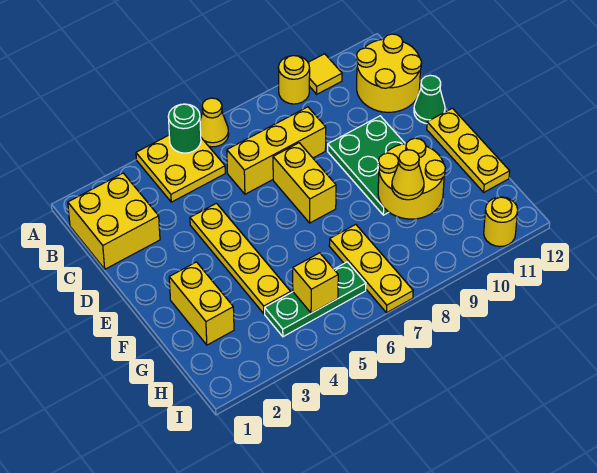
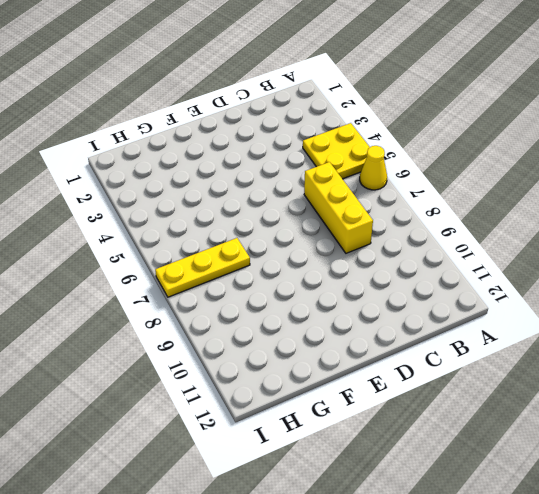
none -> yellow 1x1 round brick [278,56,310,104]
none -> yellow 1x1 tile [308,54,342,94]
none -> yellow 2x2 brick [68,173,160,269]

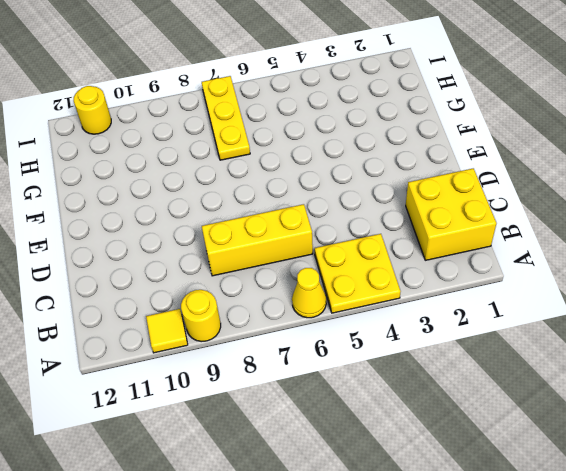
none -> yellow 2x2 round brick [356,34,422,112]
none -> yellow 1x4 plate [190,203,291,314]
none -> yellow 1x2 brick [273,143,336,223]

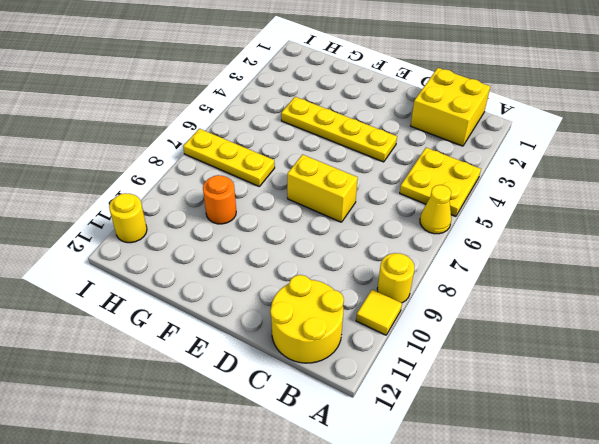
orange 1x1 round brick [203,175,236,224] -> none
none -> yellow 1x3 brick [227,107,326,194]
none -> green 2x3 plate [328,116,405,215]
none -> green 1x1 cone [414,75,445,124]

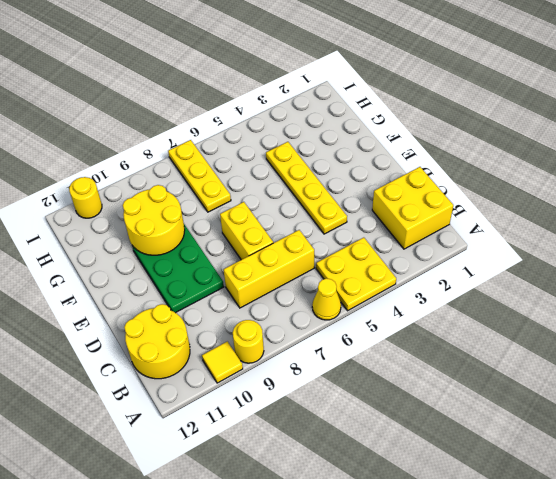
none -> green 1x1 cone [414,75,445,124]
none -> yellow 1x3 plate [427,108,510,192]
none -> yellow 1x2 brick [169,262,234,345]

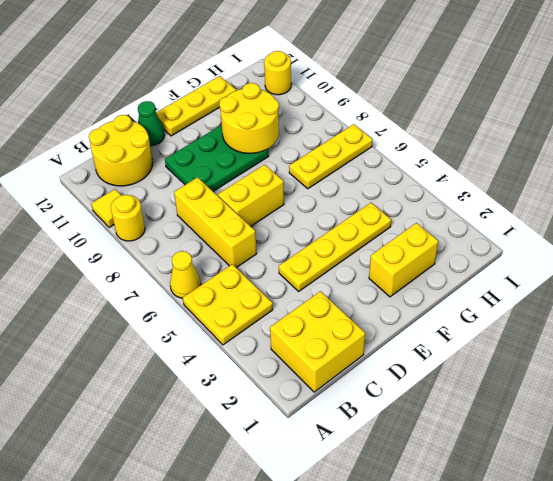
none -> green 1x3 plate [265,262,366,337]
none -> green 1x1 round brick [168,104,201,153]
none -> yellow 1x1 brick [293,253,338,313]

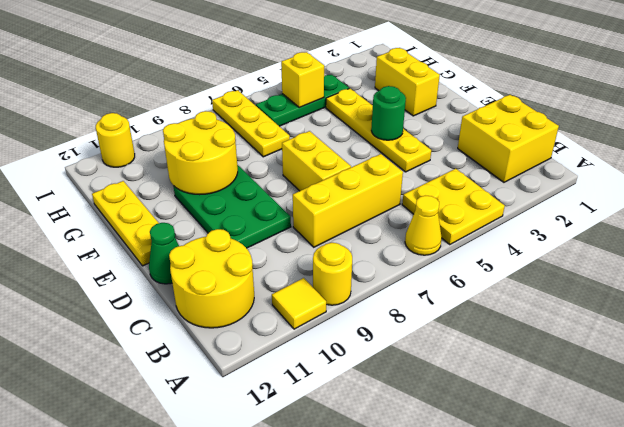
green 1x1 round brick [371,86,406,140] -> green 1x1 round brick moved to [168,104,201,153]
none -> yellow 1x1 cone [392,150,424,200]

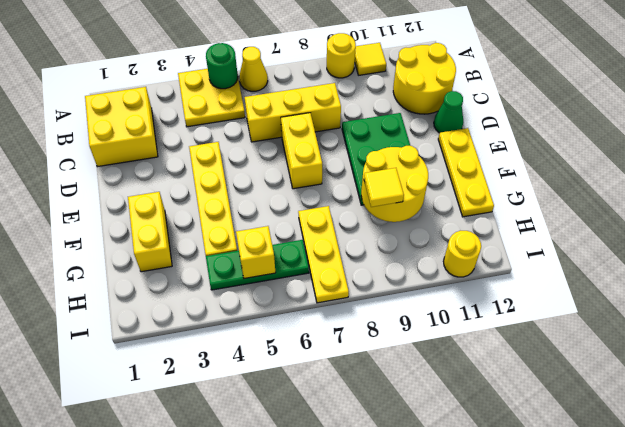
yellow 1x1 tile [364,168,404,207] -> yellow 1x1 cone [392,150,424,200]

